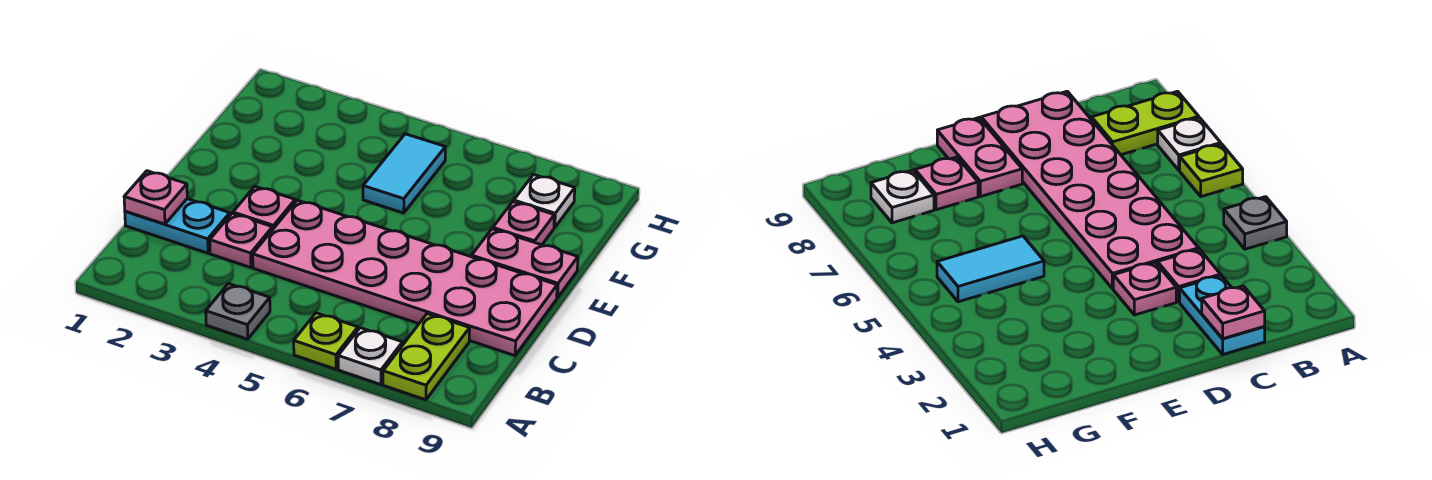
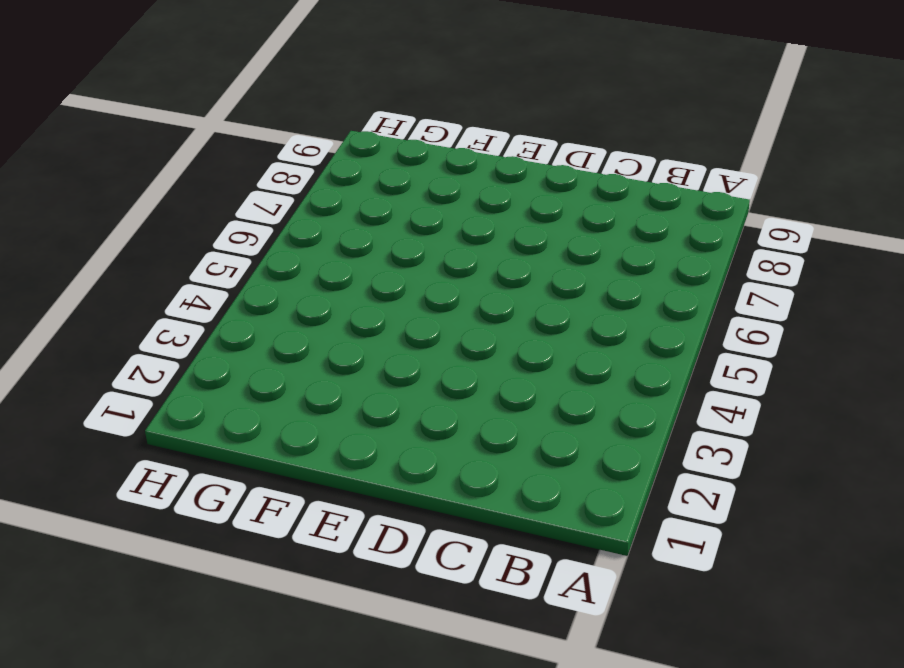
none -> grey 1x1 plate [206,284,270,339]
none -> lime 1x1 plate [294,313,358,369]
none -> white 1x1 plate [338,328,403,385]

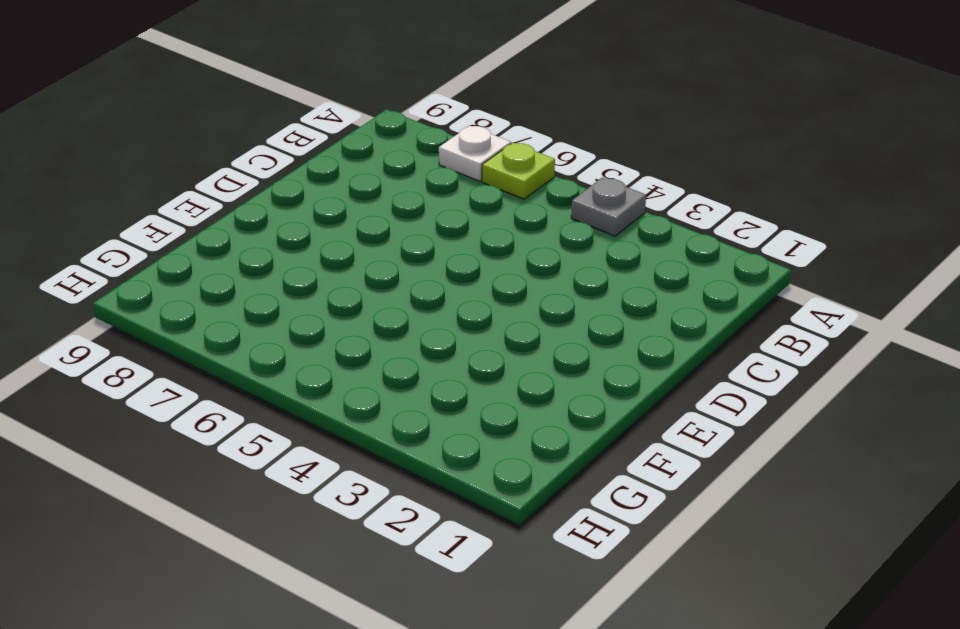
none -> lime 1x2 plate [383,314,470,400]
none -> cyan 1x2 plate [125,199,230,253]
none -> pink 1x1 plate [210,214,273,268]

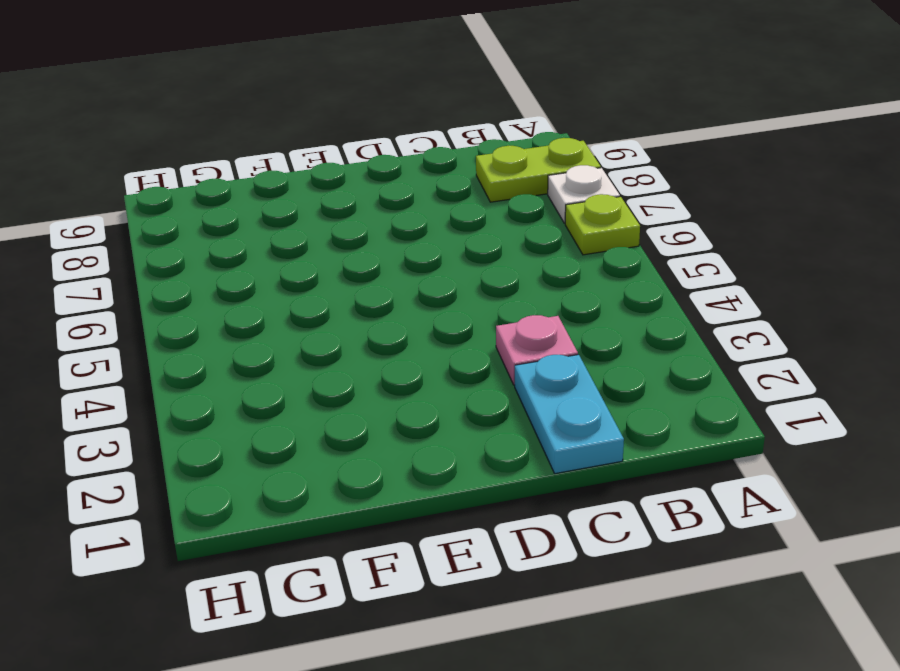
none -> grey 1x1 plate [206,284,270,339]
none -> pink 2x6 plate [253,200,557,356]
none -> pink 1x1 plate [233,186,295,229]

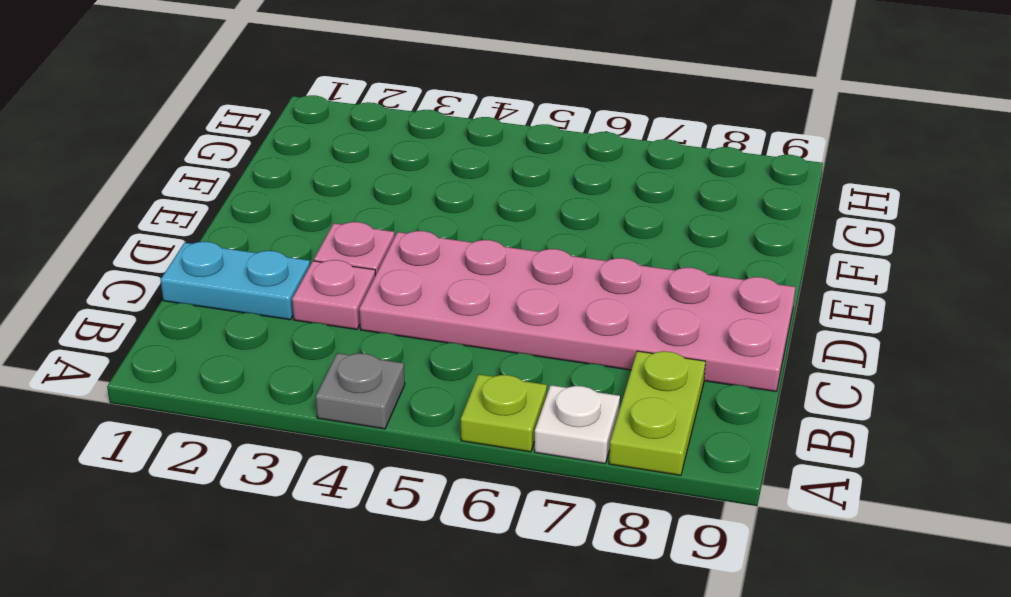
none -> pink 1x2 plate [472,229,578,298]
none -> cyan 1x2 tile [363,134,445,213]
none -> pink 1x1 plate [493,202,554,245]

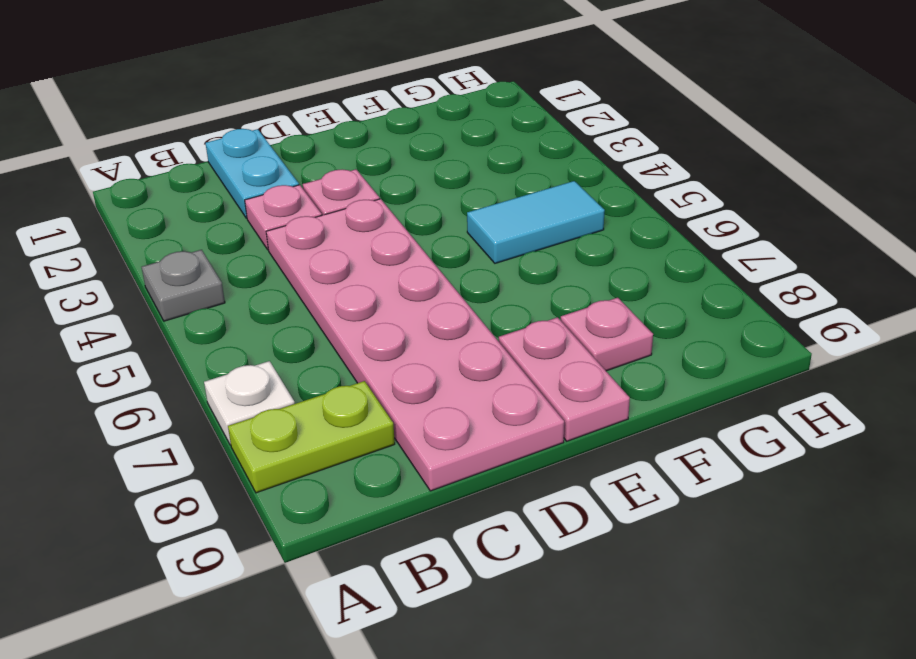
none -> lime 1x1 plate [294,313,358,369]
none -> white 1x1 plate [514,175,575,228]
none -> pink 1x1 plate [124,171,187,224]

